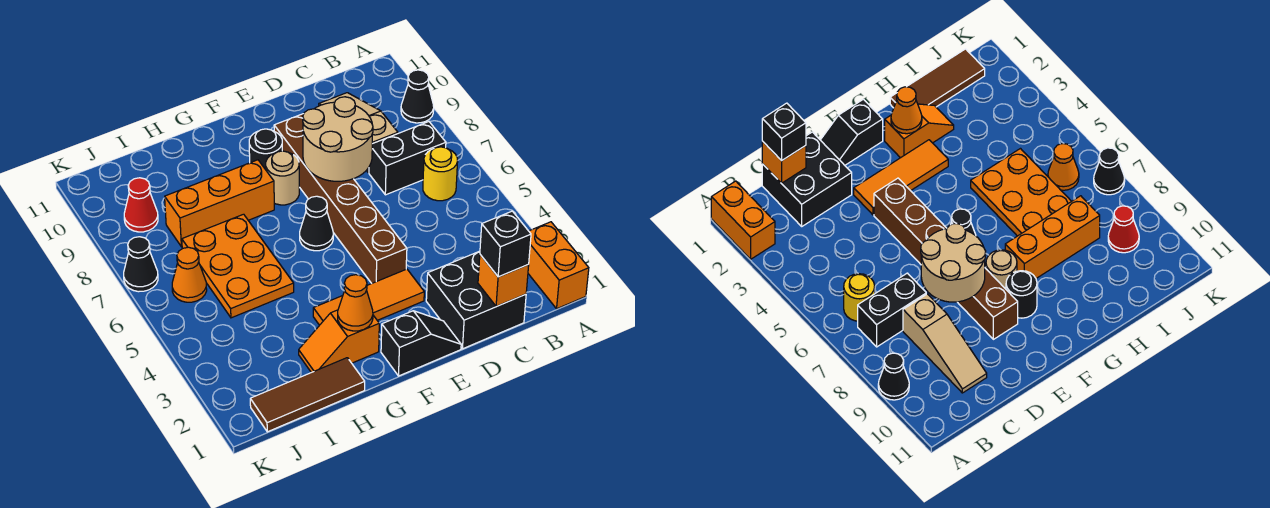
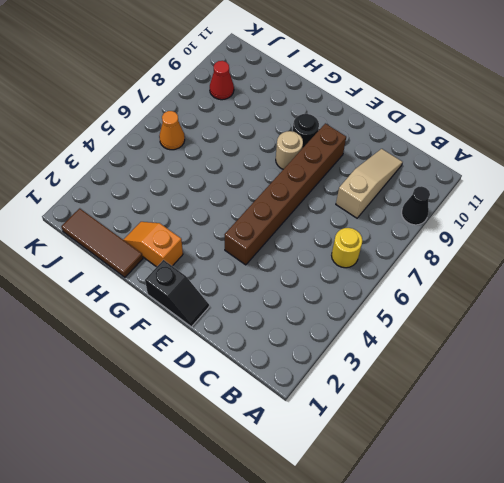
none -> orange 1x2 brick [528,222,589,309]
none -> black 1x2 brick [369,122,446,195]
none -> black 2x2 brick [426,251,526,349]

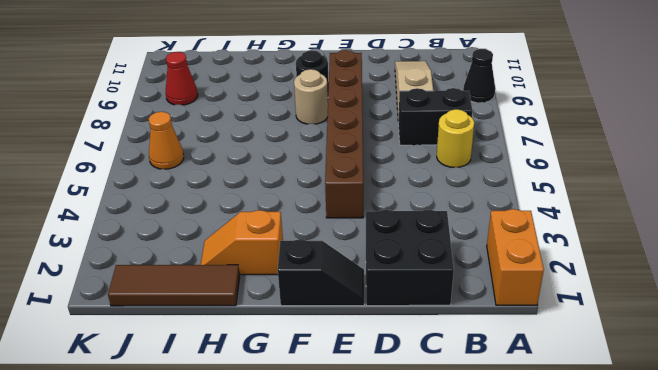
none -> orange 1x3 tile [313,269,424,325]
none -> black 1x1 cone [300,196,333,251]
none -> orange 1x3 brick [165,160,274,247]

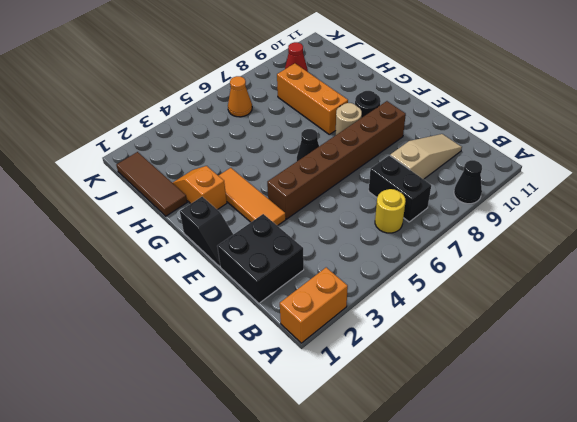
none -> orange 2x3 plate [182,214,294,318]
none -> black 1x1 cone [124,237,158,292]
none -> orange 1x1 brick [478,255,529,307]

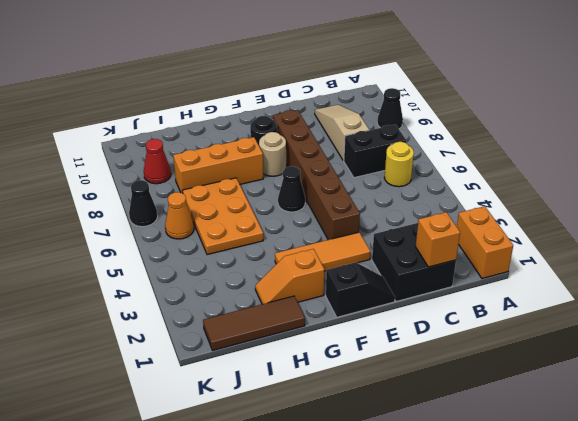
none -> tan 2x2 round brick [303,97,373,181]
none -> orange 1x1 cone [338,275,373,331]
none -> black 1x1 brick [480,211,531,277]

